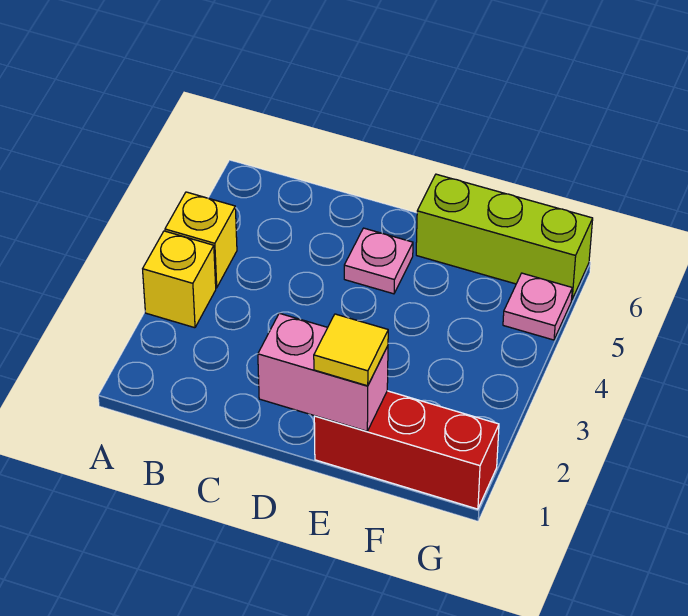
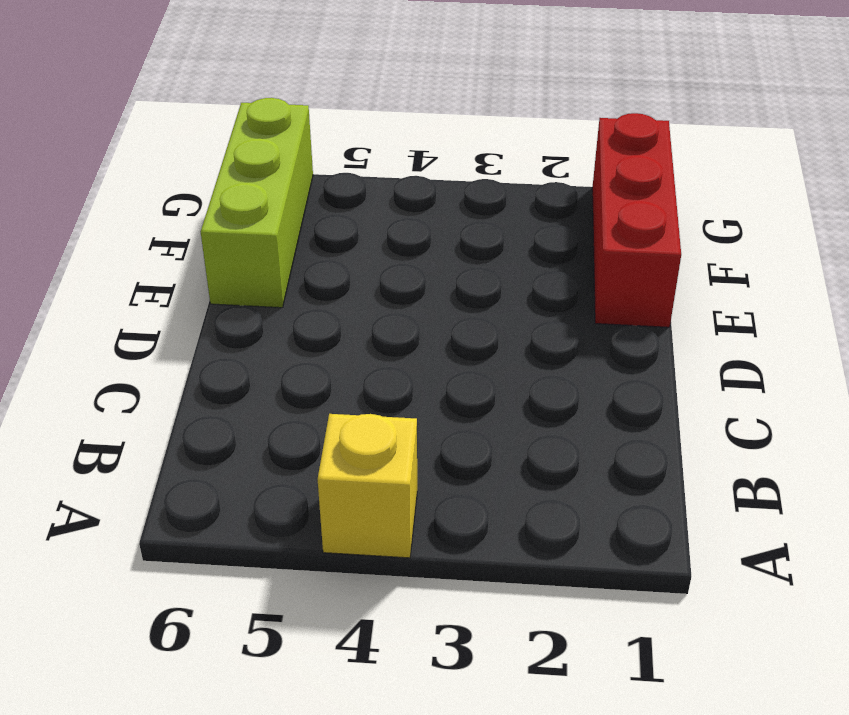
none -> yellow 1x1 brick [143,231,216,328]
none -> pink 1x1 plate [344,228,413,294]

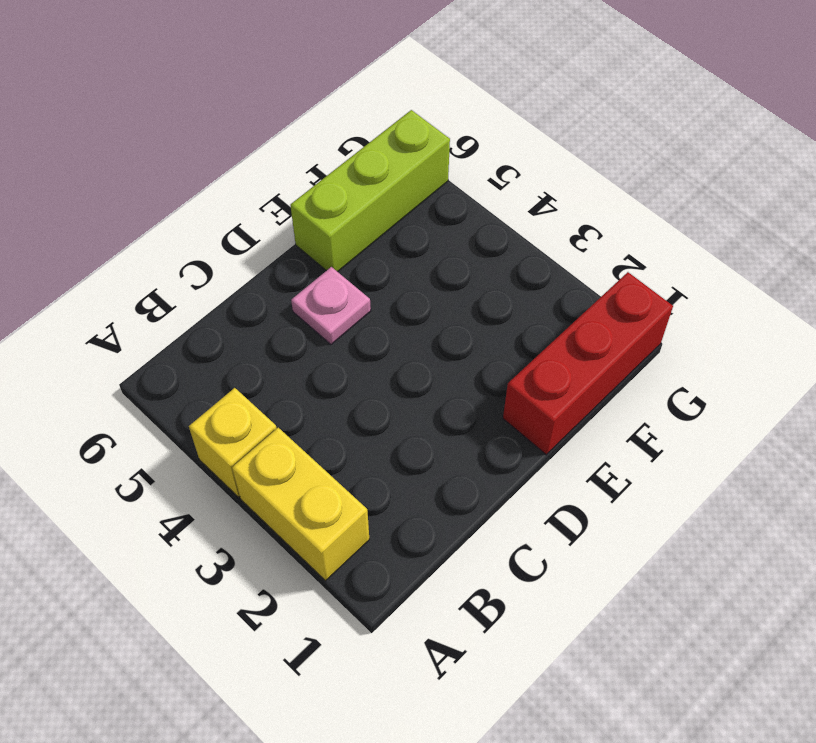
yellow 1x2 brick [232,428,369,581] -> yellow 1x1 brick [143,231,216,328]
none -> pink 1x1 plate [503,273,572,340]
none -> pink 1x2 brick [258,313,388,431]

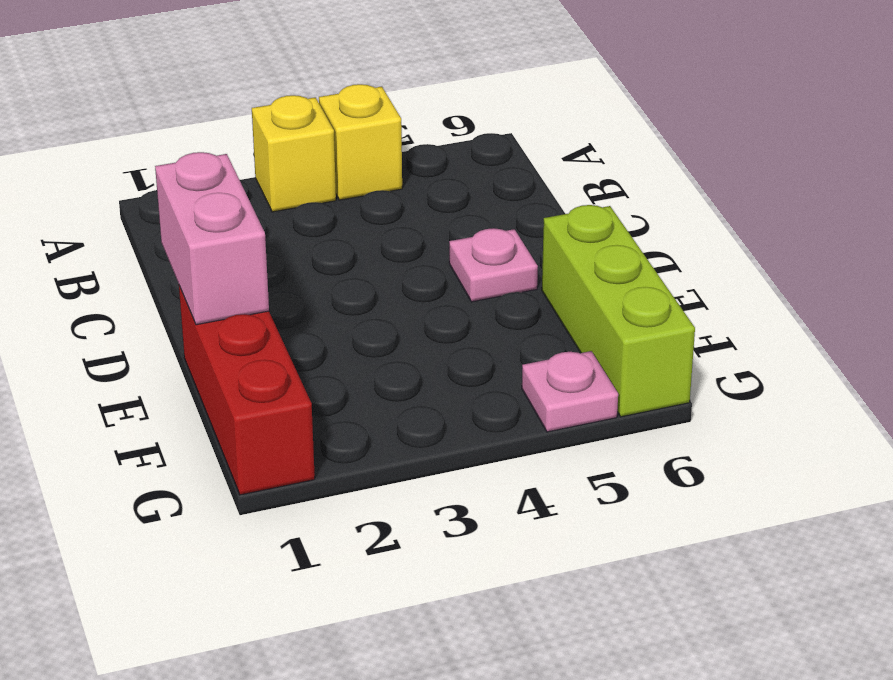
none -> yellow 1x1 tile [314,314,388,386]

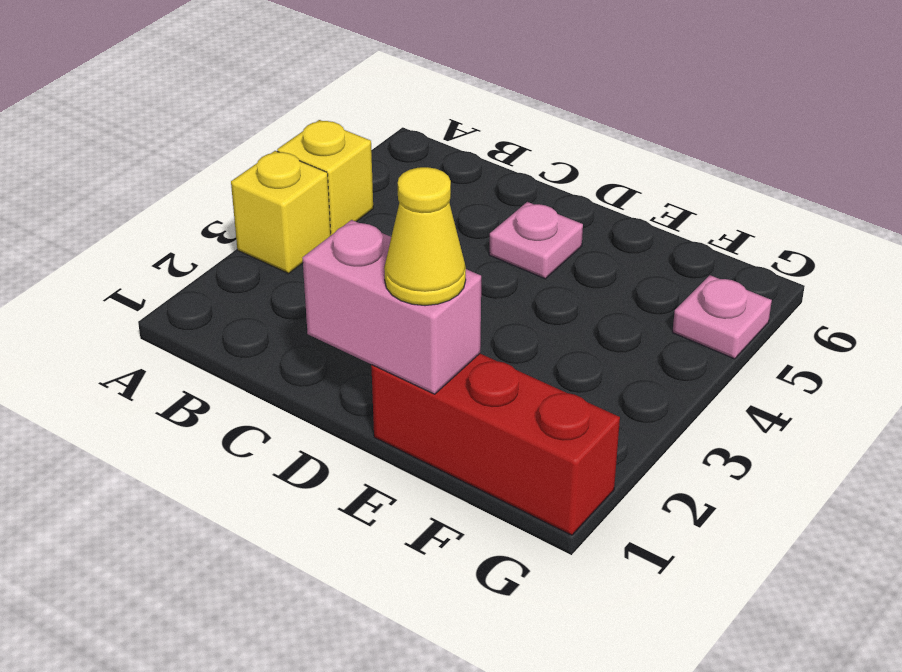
yellow 1x1 cone [384,167,466,306] -> yellow 1x1 tile [314,314,388,386]
none -> lime 1x3 brick [416,174,593,299]

